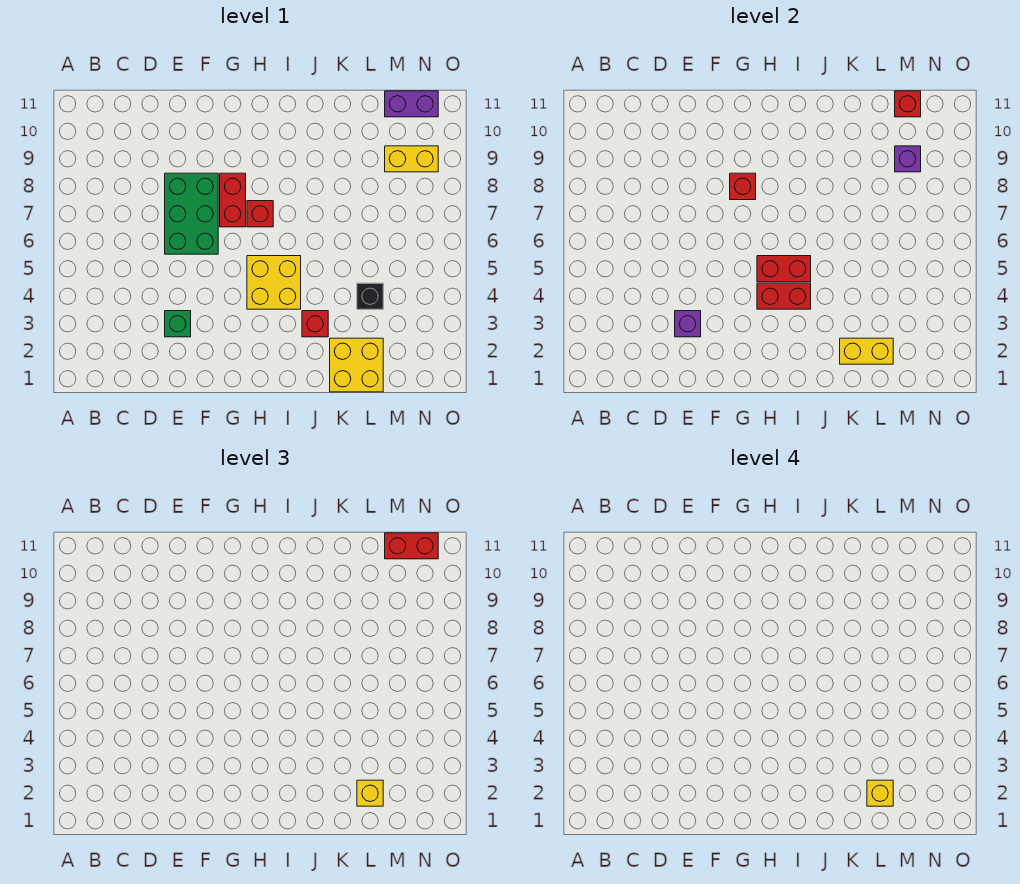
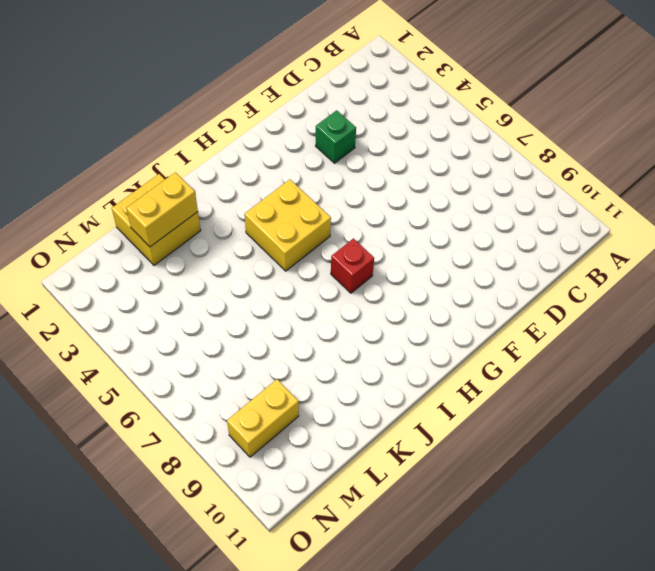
none -> green 2x3 brick [165,173,218,254]
none -> red 1x2 brick [220,173,246,227]
none -> red 1x1 brick [302,311,328,337]

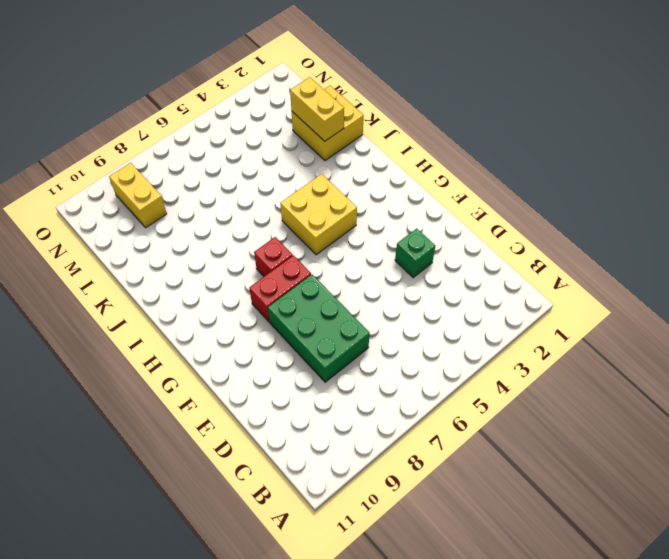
green 2x3 brick [268,275,370,382] -> green 2x3 brick turned to [165,173,218,254]
none -> red 1x1 brick [302,311,328,337]
none -> black 1x1 brick [357,283,383,309]
none -> purple 1x2 brick [385,91,438,117]

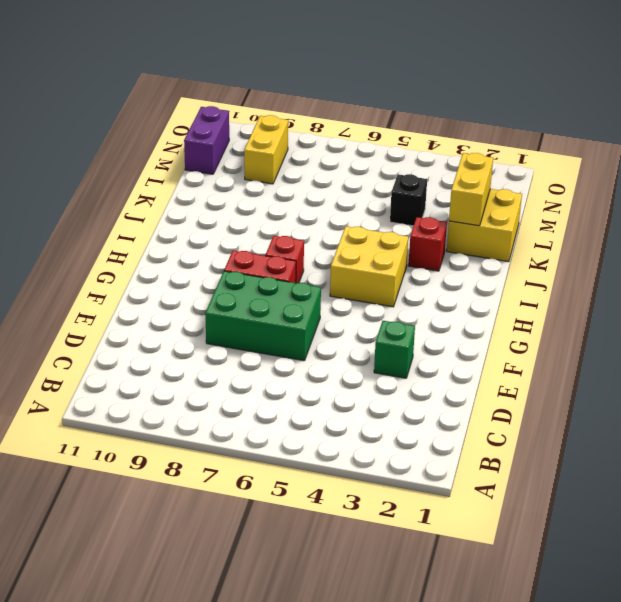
none -> purple 1x1 brick [675,311,701,337]
none -> red 1x1 brick [730,173,756,200]
none -> red 1x2 brick [757,283,811,309]

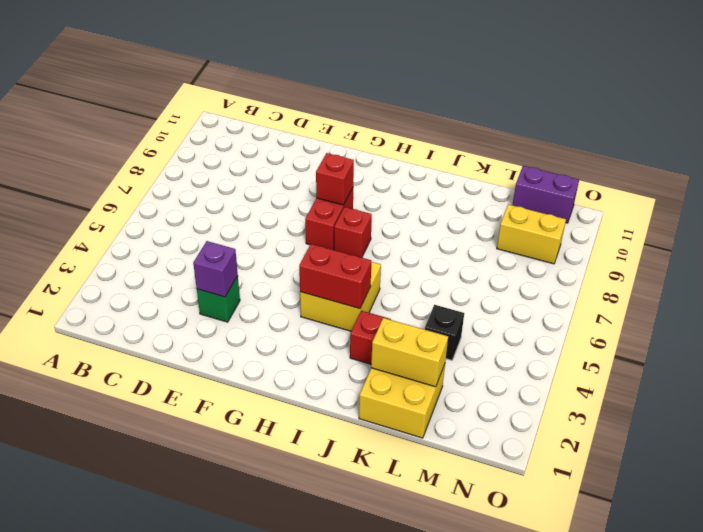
none -> green 2x3 brick [165,173,218,254]
none -> red 1x2 brick [757,256,811,282]
none -> purple 1x1 brick [895,146,921,172]

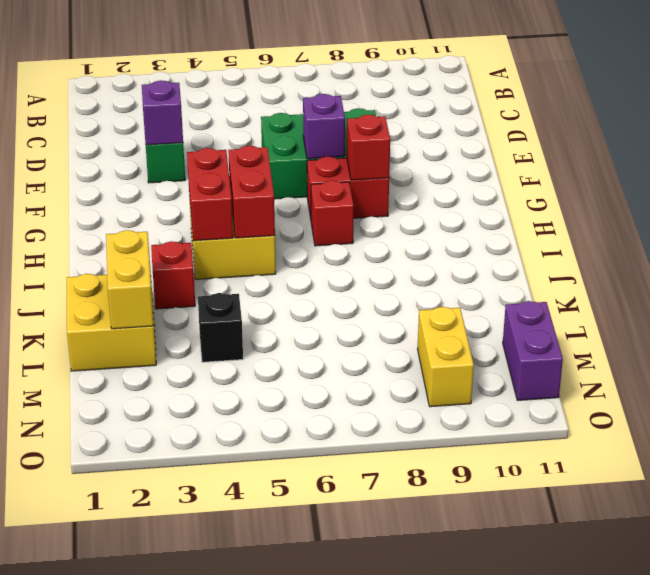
purple 1x1 brick [303,94,345,159] -> purple 1x1 brick moved to [895,146,921,172]
none -> red 1x1 brick [895,91,921,117]
none -> yellow 1x1 brick [357,780,383,806]
none -> red 1x2 brick [385,533,438,559]

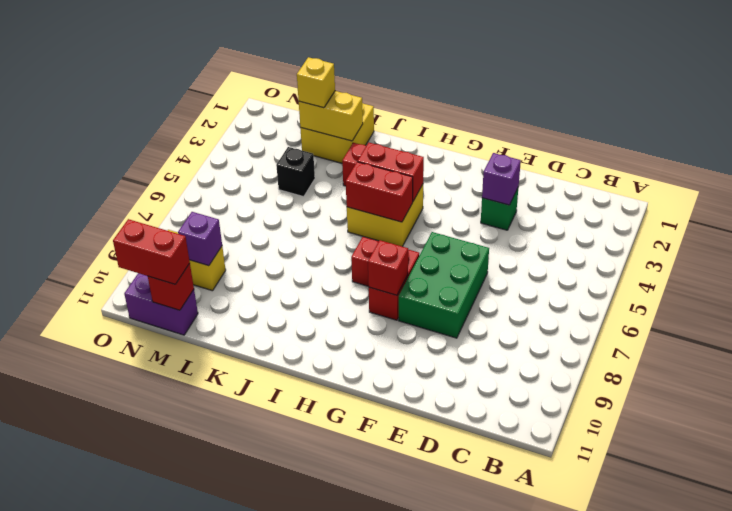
none -> yellow 1x1 brick [867,780,893,806]

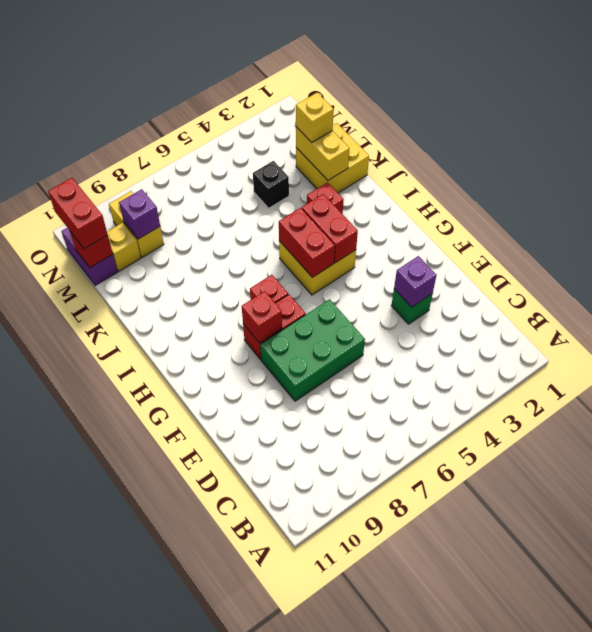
yellow 1x1 brick [107,223,141,271] -> yellow 1x1 brick moved to [867,780,893,806]

